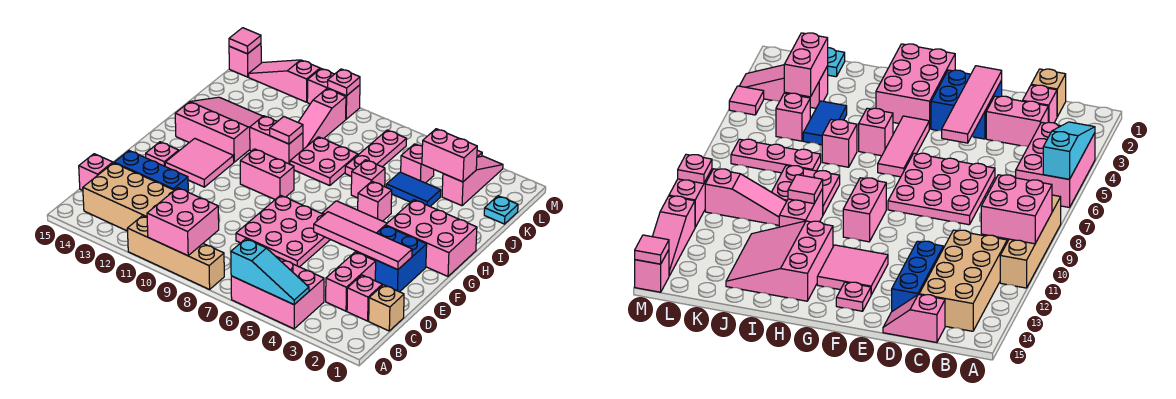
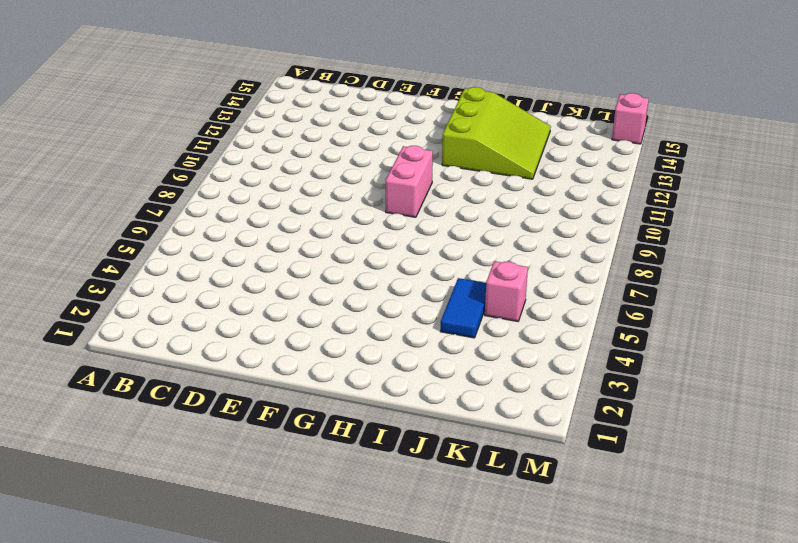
lime 3x3 slope [442,87,551,179] -> pink 3x3 slope [175,97,263,162]
none -> pink 2x3 brick [231,257,324,329]
none -> tan 1x4 brick [127,216,224,289]
none -> tan 2x4 brick [83,163,174,231]
none -> tan 1x1 brick [369,285,404,331]

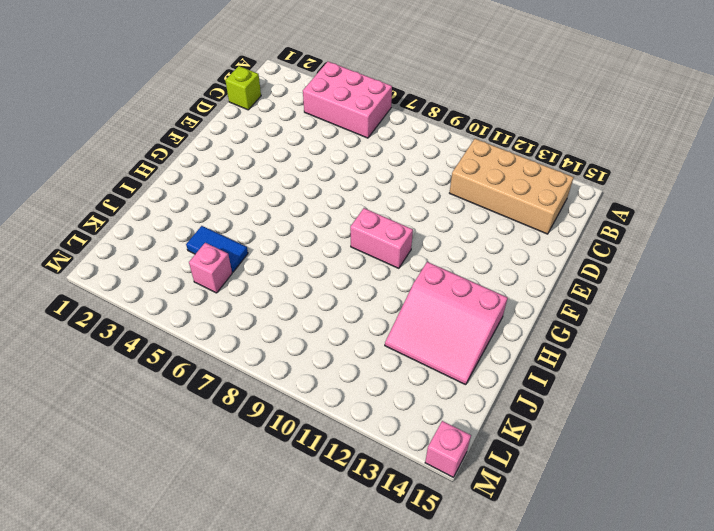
lime 1x1 brick [225,66,261,110] -> tan 1x1 brick [369,285,404,331]
none -> tan 1x4 brick [127,216,224,289]
none -> pink 1x1 brick [347,275,382,321]
none -> pink 1x2 brick [326,252,376,311]
none -> pink 1x2 slope [79,154,114,191]

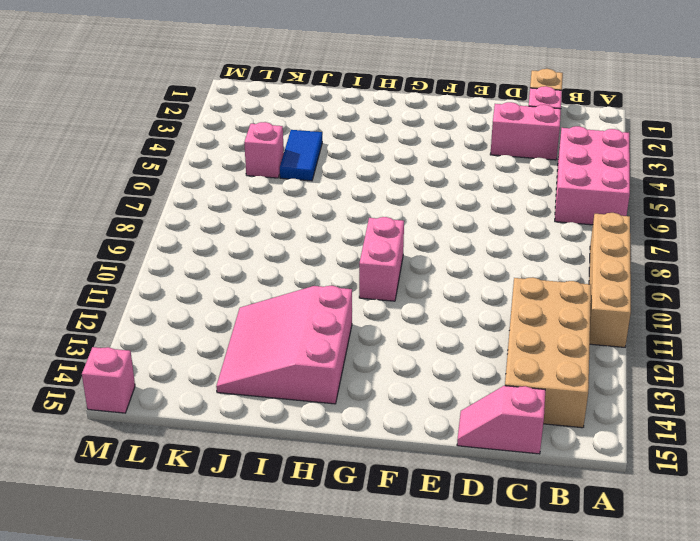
none -> pink 3x3 plate [236,195,330,267]
none -> blue 1x3 brick [114,151,188,192]
none -> blue 2x2 brick [356,226,427,292]
none -> pink 2x2 tile [165,138,234,187]

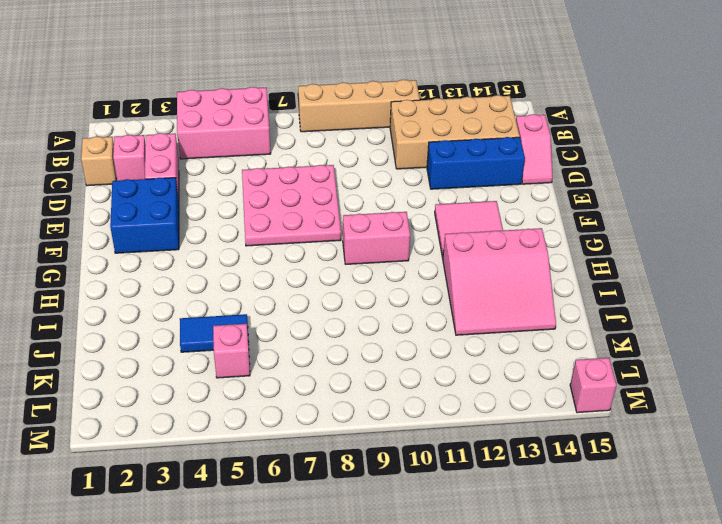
none -> pink 1x1 plate [146,142,179,166]
none -> pink 2x3 brick [386,200,477,276]
none -> pink 1x3 tile [322,201,387,233]
none -> pink 1x1 brick [358,181,392,221]

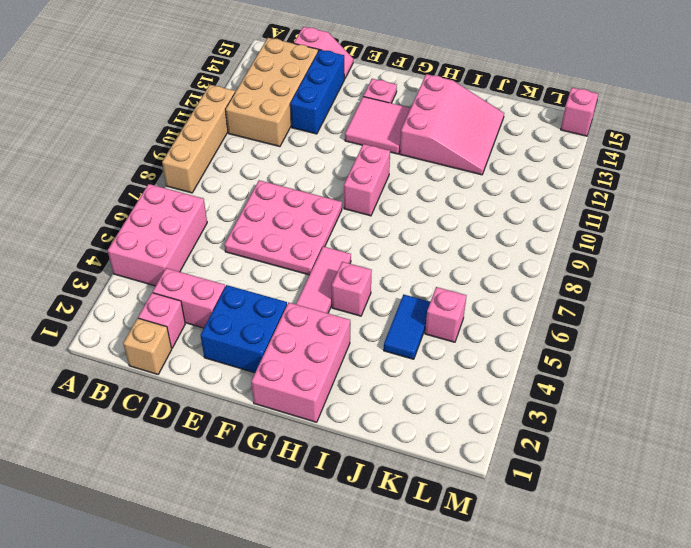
none -> pink 1x1 brick [351,160,385,198]
none -> pink 2x2 plate [290,137,358,185]
none -> pink 1x2 brick [250,116,303,164]
none -> pink 1x3 plate [345,130,407,176]

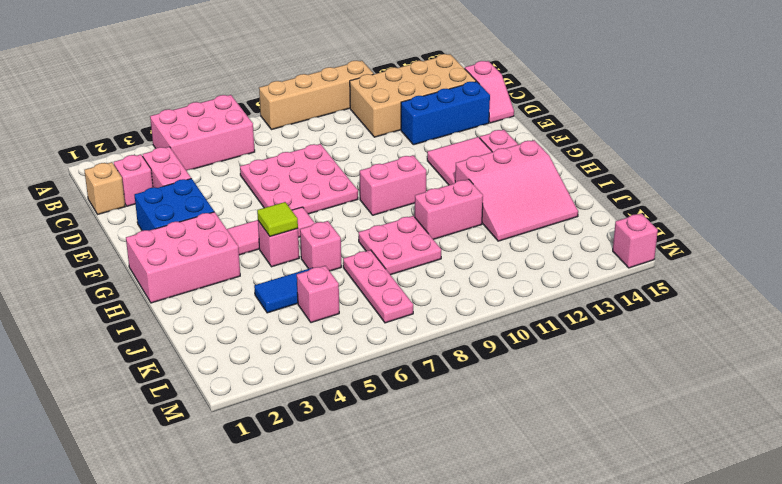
lime 1x1 tile [257,202,298,236] -> none
none -> pink 1x3 slope [298,89,346,149]
none -> cyan 1x1 plate [484,196,518,224]
none -> pink 1x3 slope [442,156,503,206]
none -> pink 1x1 tile [729,86,764,115]

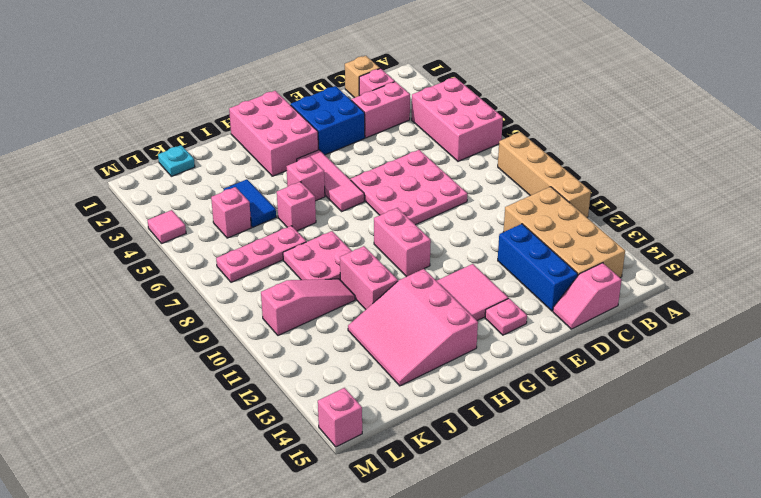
none -> pink 1x3 slope [442,156,503,206]
none -> pink 1x2 brick [307,69,360,119]
none -> pink 1x3 slope [249,60,320,102]
none -> cyan 1x3 slope [231,239,309,305]

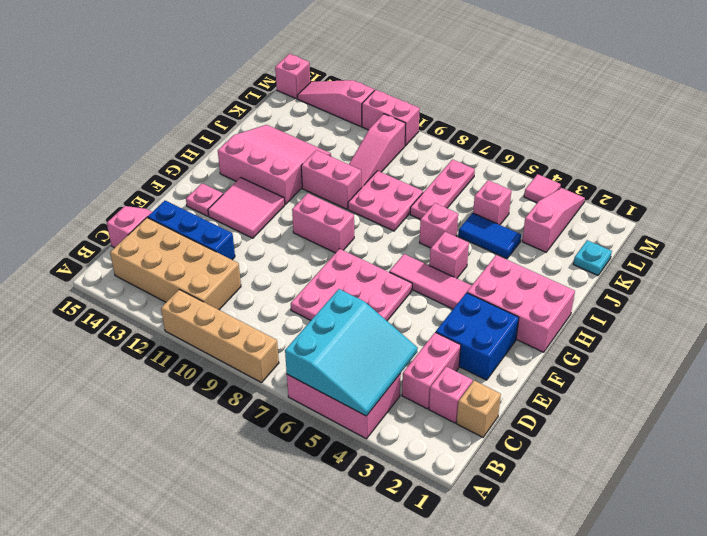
cyan 3x3 slope [285,289,418,416] -> cyan 1x3 slope [231,239,309,305]
none -> pink 2x2 brick [147,188,219,256]
none -> pink 1x4 tile [314,212,412,270]
none -> pink 1x1 tile [270,117,303,144]
none -> pink 1x2 brick [422,129,477,182]

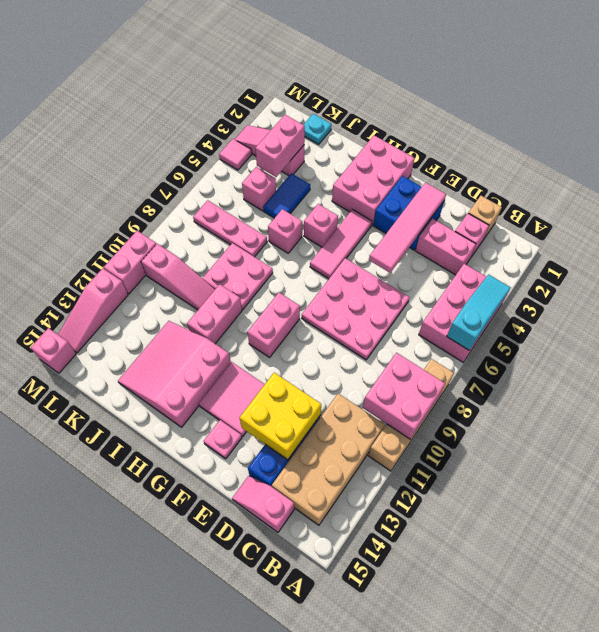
yellow 2x2 brick [239,373,321,460] -> none
none -> pink 1x1 tile [270,117,303,144]
none -> pink 1x1 plate [328,69,360,96]
none -> pink 1x1 tile [229,28,261,54]

